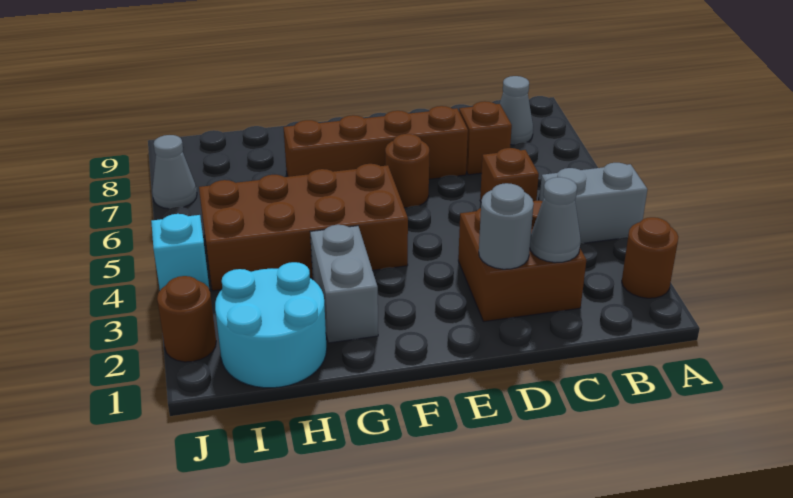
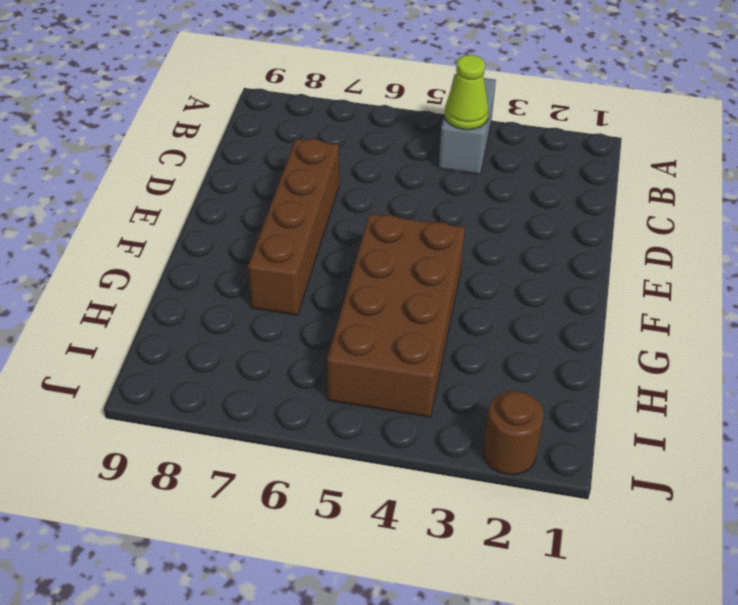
lime 1x1 cone [444,55,489,130] -> none
none -> brown 1x1 round brick [622,217,678,298]
none -> grey 1x1 cone [500,76,533,145]
none -> brown 2x2 brick [458,201,586,322]

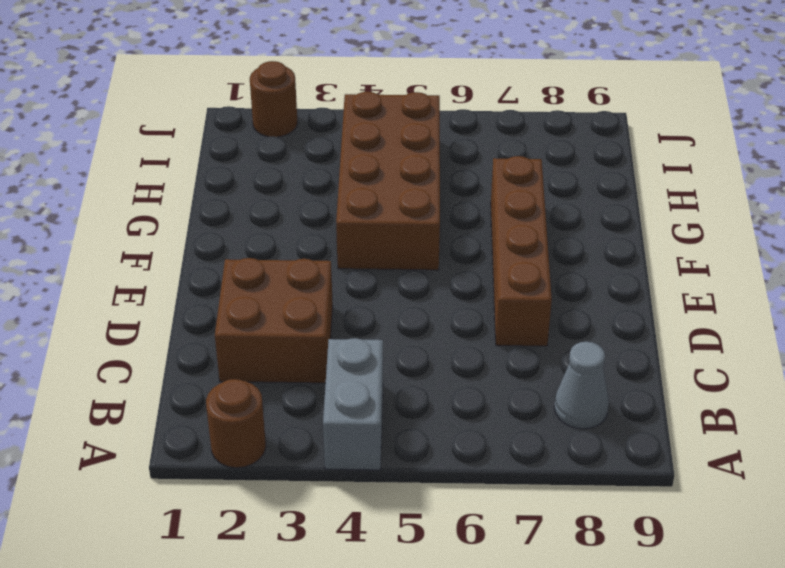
none -> brown 1x1 brick [480,148,539,201]
none -> brown 1x1 brick [459,101,512,175]
none -> brown 1x1 round brick [385,134,429,208]

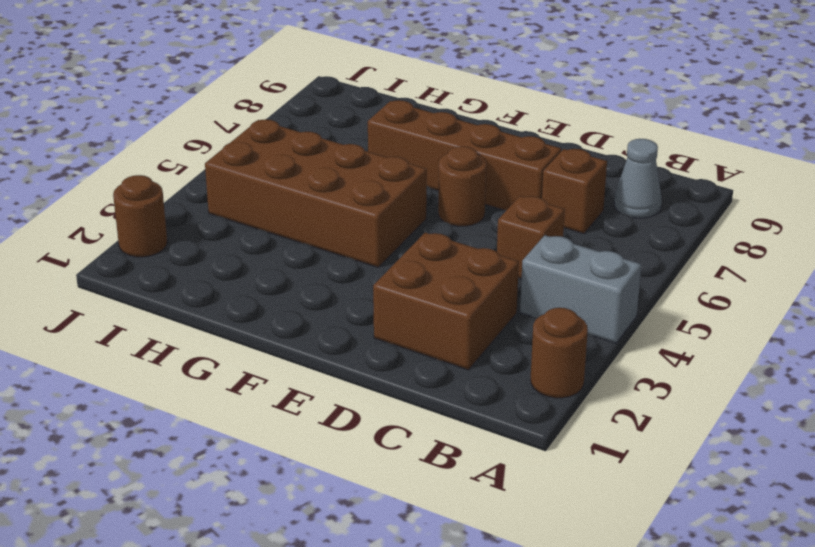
none -> grey 1x2 brick [310,225,378,343]
none -> cyan 2x2 round brick [215,262,327,388]
none -> cyan 1x1 brick [151,214,209,290]

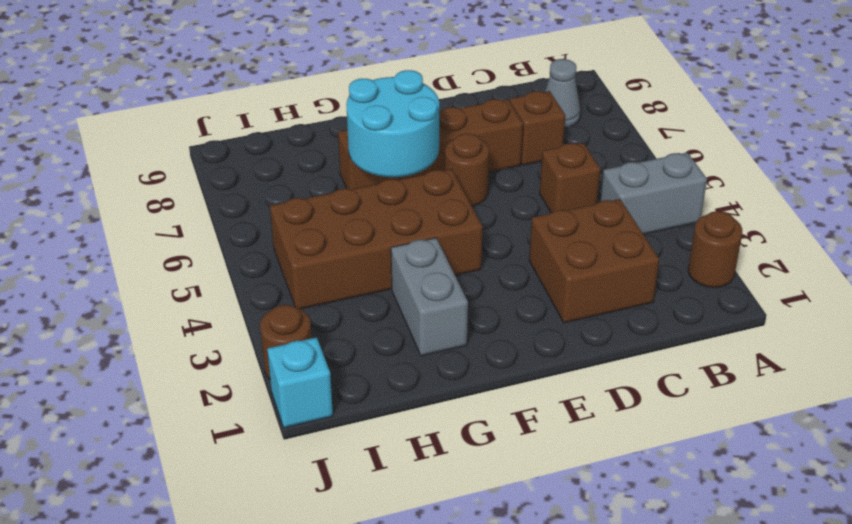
cyan 2x2 round brick [346,70,440,177] -> cyan 2x2 round brick moved to [215,262,327,388]
cyan 1x1 brick [267,337,333,428] -> cyan 1x1 brick moved to [151,214,209,290]
none -> grey 1x1 cone [152,135,197,209]
none -> grey 1x1 cone [530,177,581,263]
none -> grey 1x1 round brick [479,183,534,269]

